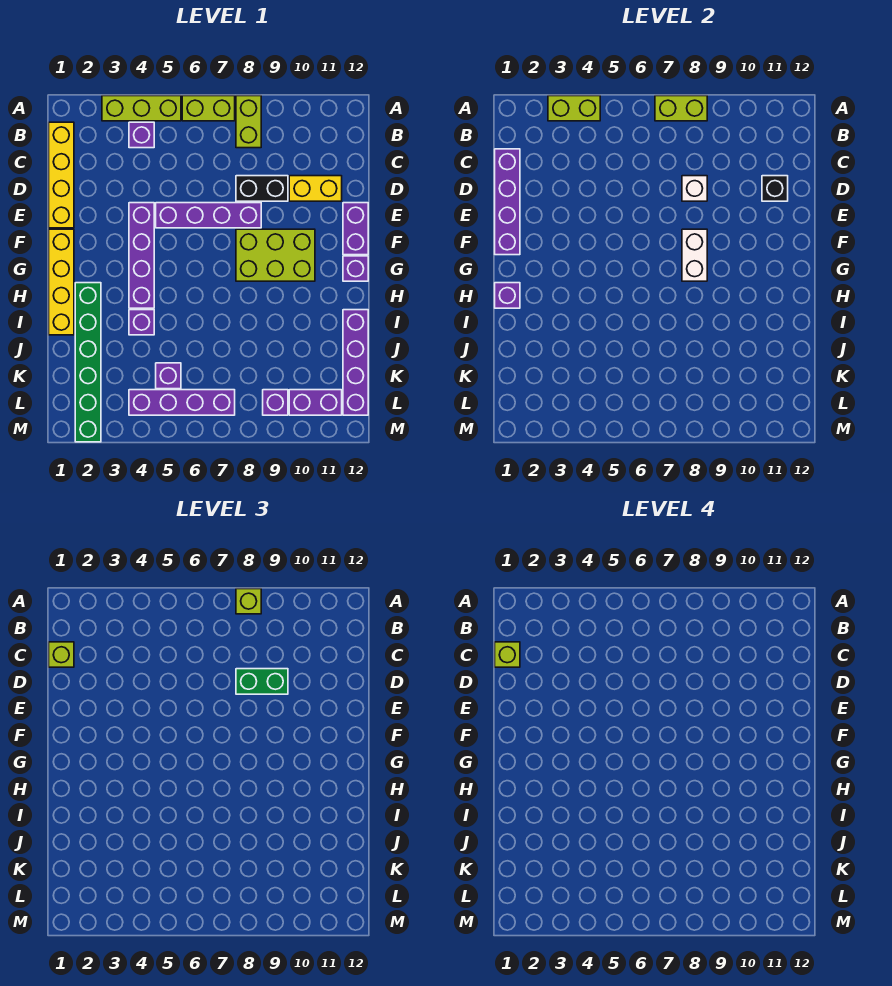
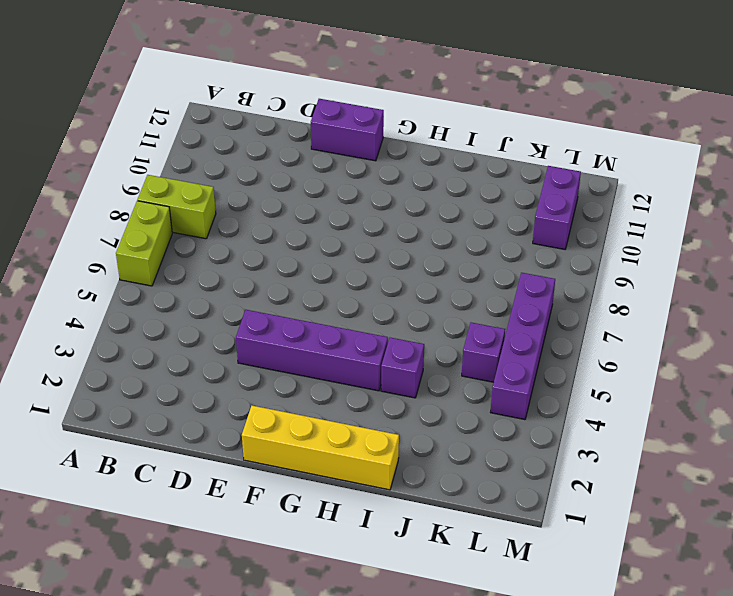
none -> lime 1x3 brick [102,96,181,121]
none -> yellow 1x4 brick [49,122,74,228]
none -> purple 1x1 brick [129,122,154,148]
none -> black 1x2 brick [236,176,288,201]

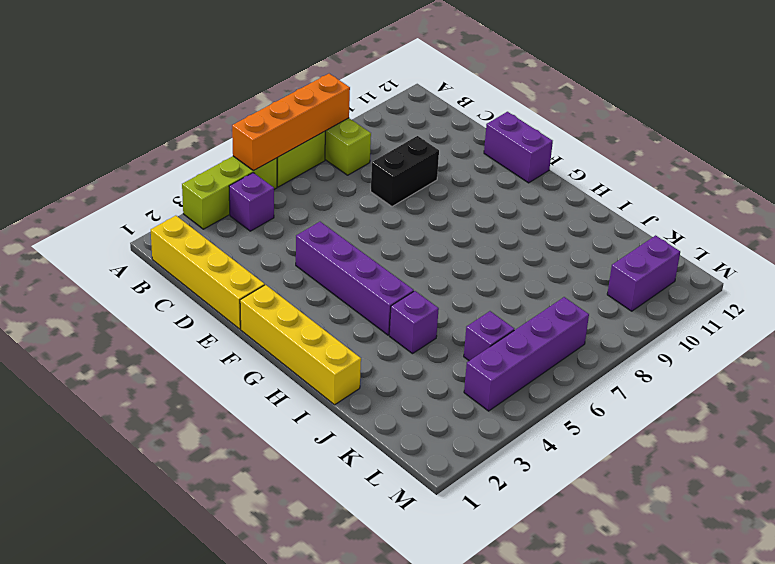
orange 1x4 brick [232,74,350,171] -> lime 1x2 brick [655,96,707,121]
none -> yellow 1x2 brick [289,176,342,201]
none -> purple 1x4 brick [156,203,261,228]
none -> lime 2x3 brick [236,229,315,281]
none -> purple 1x1 brick [343,256,368,281]

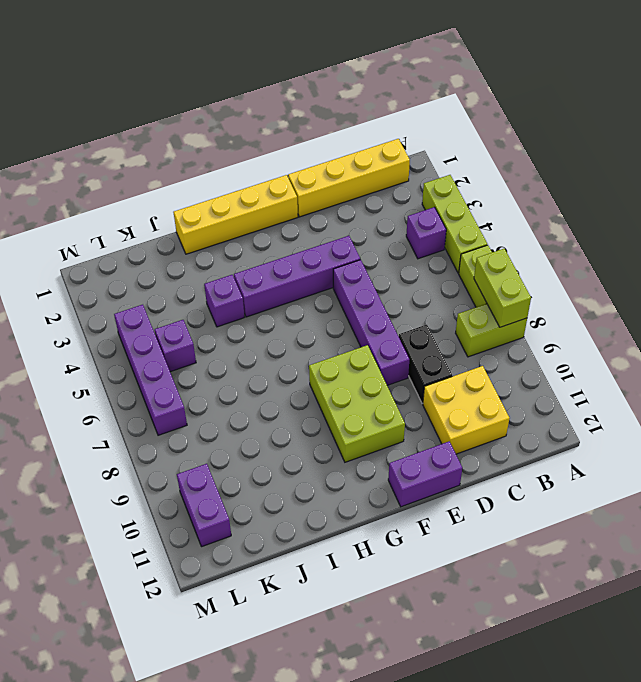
yellow 2x2 brick [423,366,510,454] -> yellow 1x2 brick [289,176,342,201]
none -> purple 1x1 brick [343,256,368,281]
none -> green 1x6 brick [75,283,101,442]
none -> purple 1x4 brick [343,310,368,415]
none -> purple 1x1 brick [263,390,288,415]

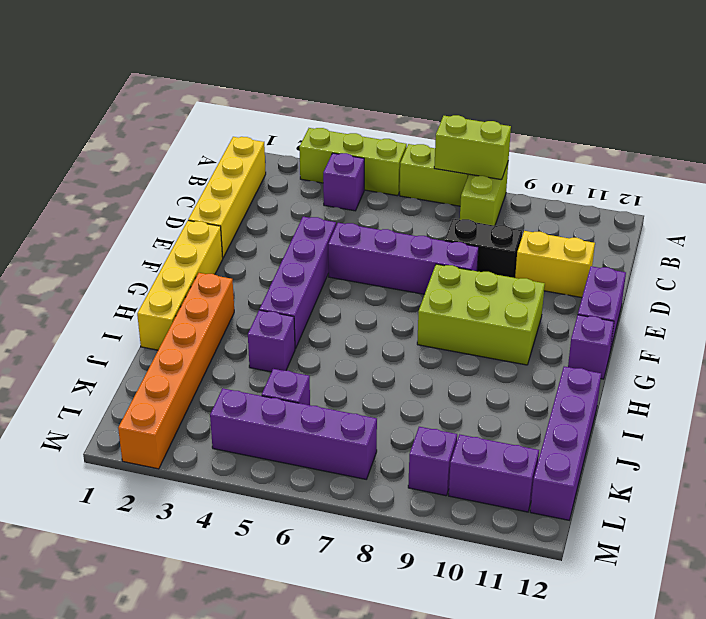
orange 1x6 brick [118,273,234,469] -> green 1x6 brick [75,283,101,442]
none -> lime 1x2 brick [548,96,600,121]
none -> purple 1x4 brick [495,149,520,255]
none -> white 1x1 brick [682,176,707,201]
none -> black 1x1 brick [762,176,788,201]

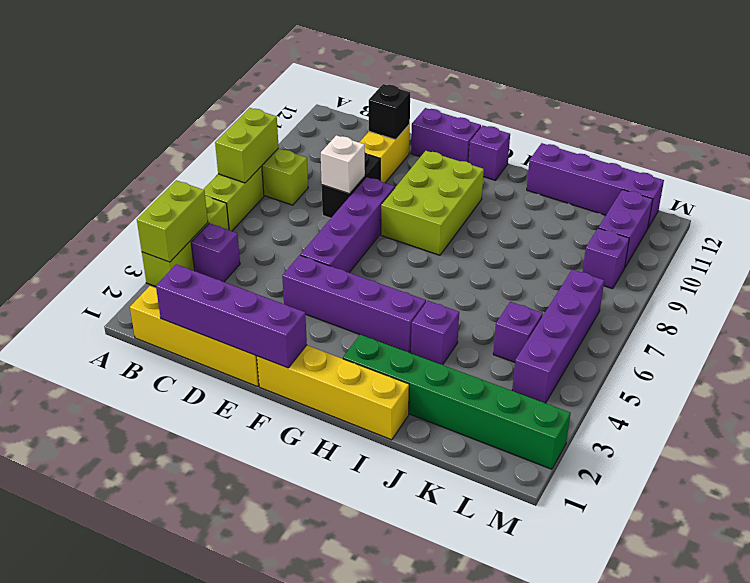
none -> white 1x2 brick [682,229,707,281]
none -> purple 1x1 brick [495,283,520,308]
none -> lime 1x1 brick [236,589,261,614]
none -> lime 1x1 brick [49,642,74,667]

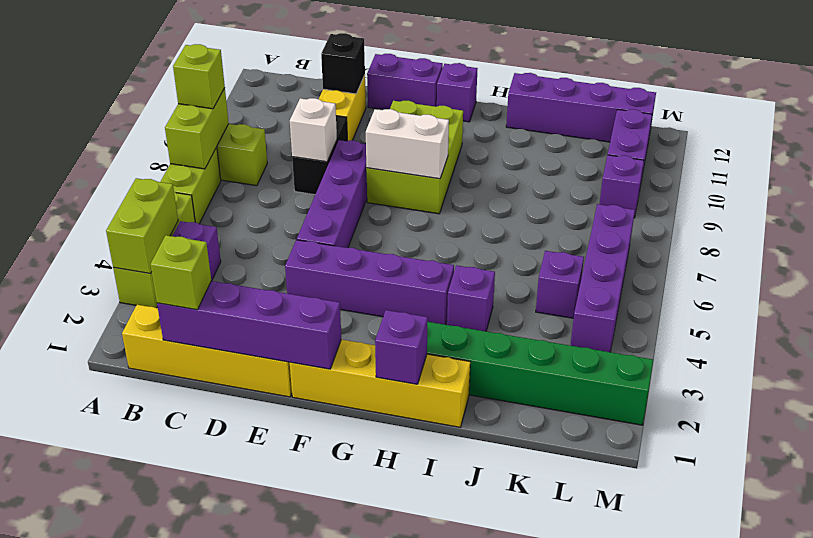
none -> green 1x2 brick [236,669,288,694]
none -> lime 1x1 brick [495,642,520,667]

